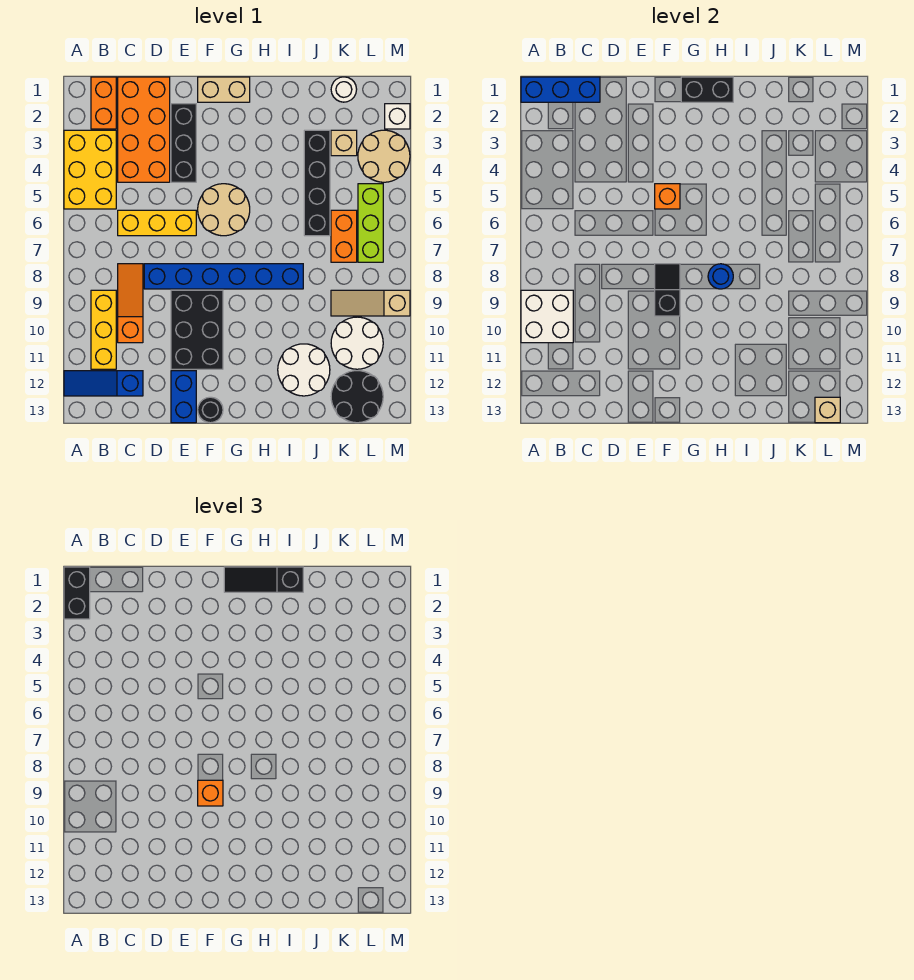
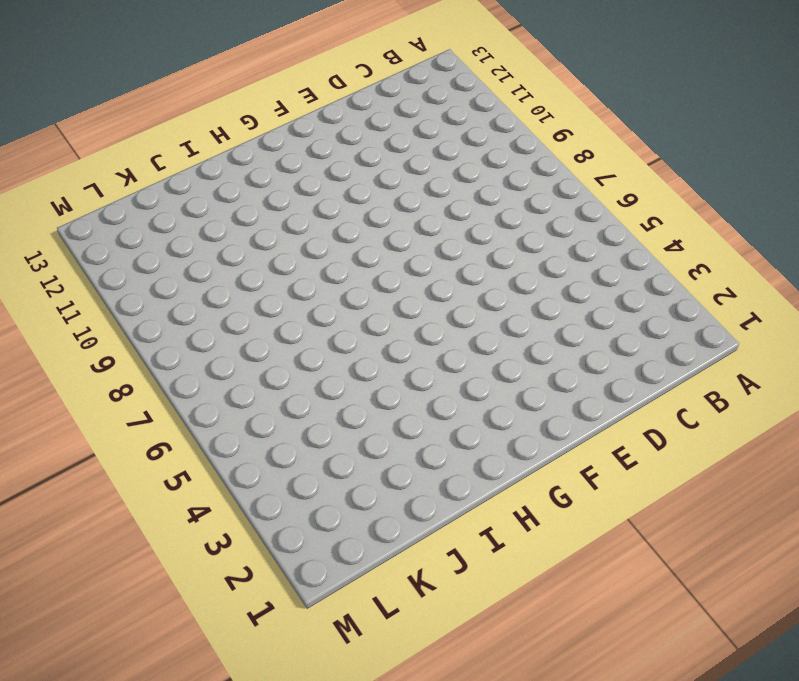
none -> yellow 2x3 brick [64,130,116,209]
none -> blue 1x3 slope [64,371,143,396]
none -> orange 1x2 brick [91,77,116,129]
none -> yellow 1x3 brick [91,290,116,369]

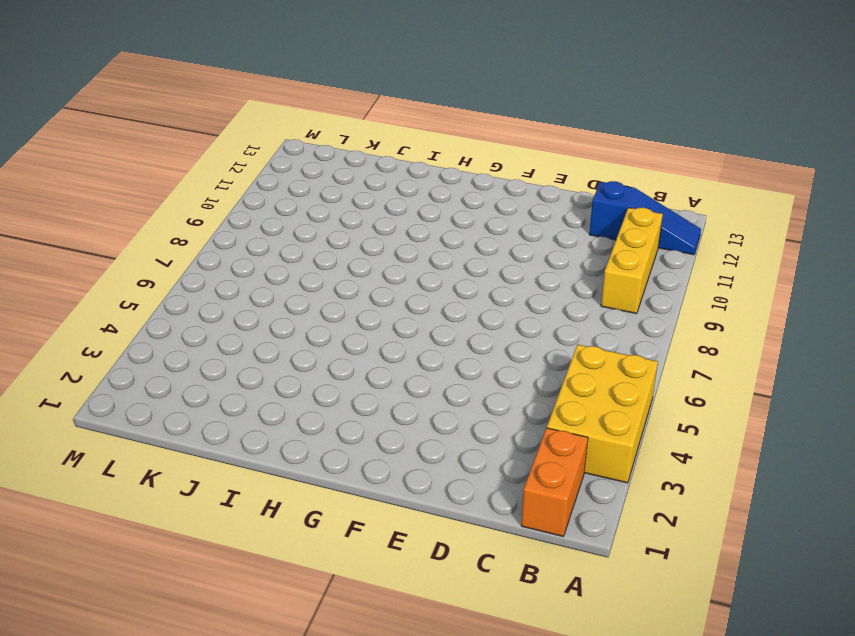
none -> orange 2x4 brick [118,77,170,182]
none -> yellow 1x3 brick [118,210,196,236]
none -> orange 1x3 slope [118,264,143,343]
none -> blue 1x6 brick [144,264,303,289]

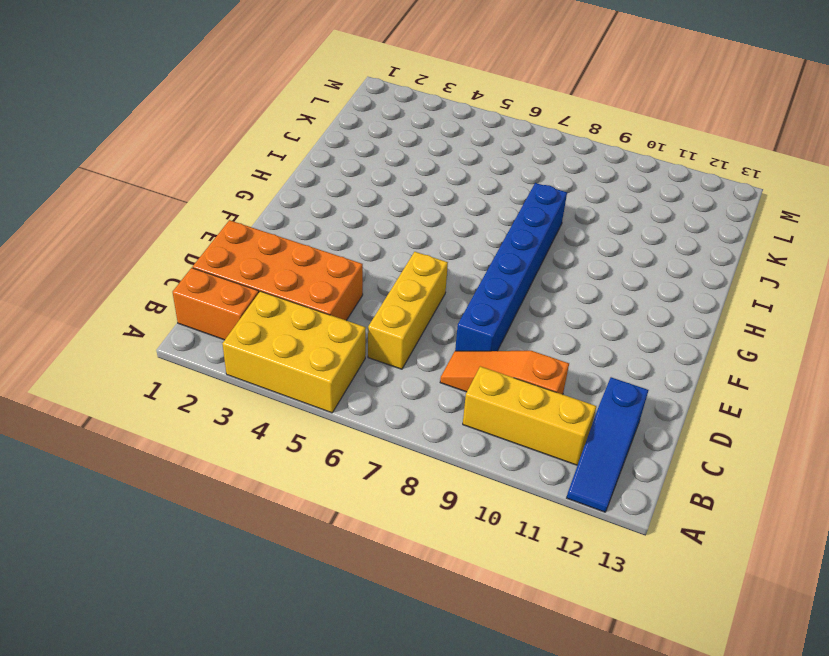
none -> black 1x3 brick [171,104,196,182]
none -> black 2x3 brick [171,290,223,369]
none -> blue 1x2 brick [171,371,196,423]
none -> tan 1x2 brick [198,77,250,102]

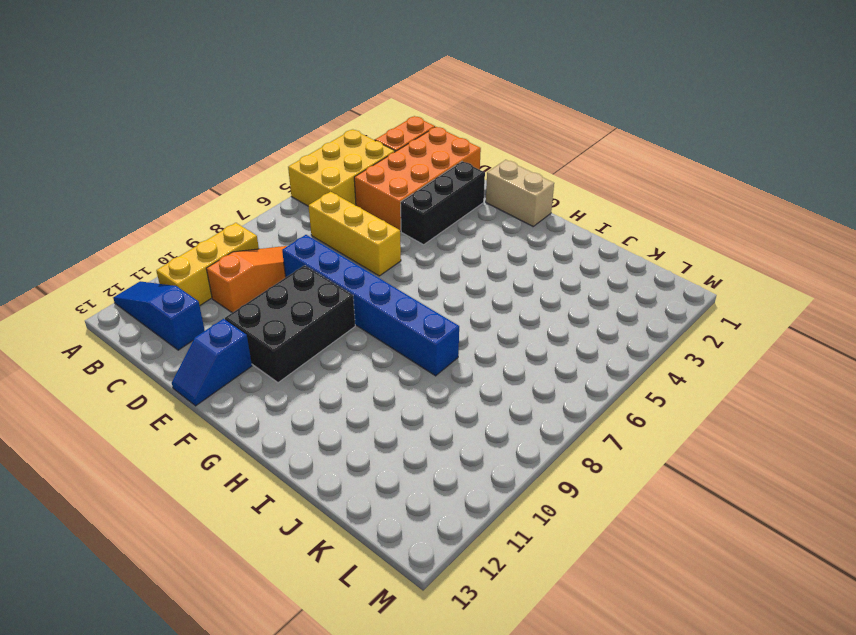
blue 1x2 slope [172,319,252,406] -> blue 1x2 brick [171,371,196,423]
none -> tan 2x2 round brick [198,184,250,236]
none -> black 1x1 round brick [198,397,223,423]
none -> white 2x2 round brick [278,344,330,396]
none -> black 1x4 brick [304,130,330,236]

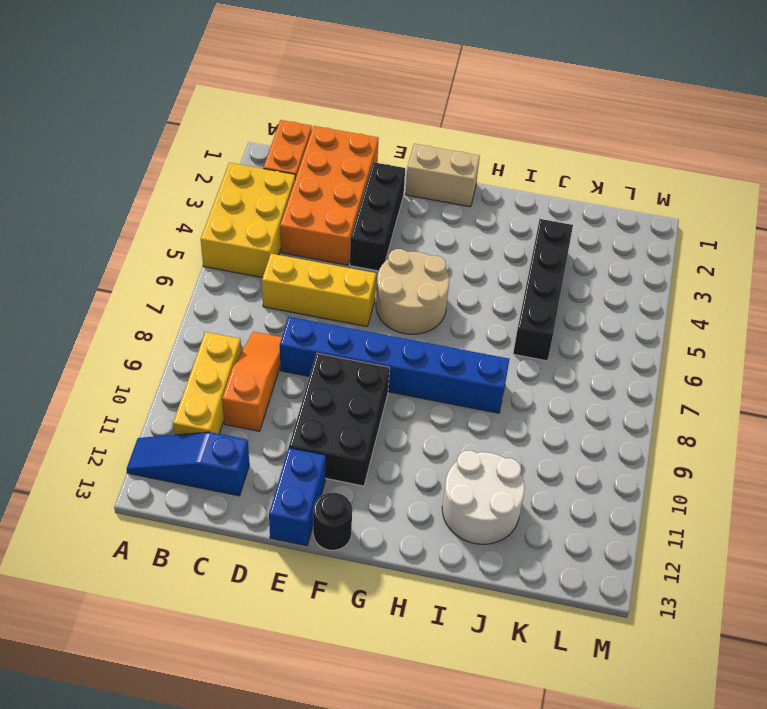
none -> white 1x1 round brick [331,77,357,102]
none -> tan 1x1 brick [331,130,357,156]
none -> orange 1x2 brick [331,210,357,262]
none -> tan 1x3 slope [331,290,410,316]

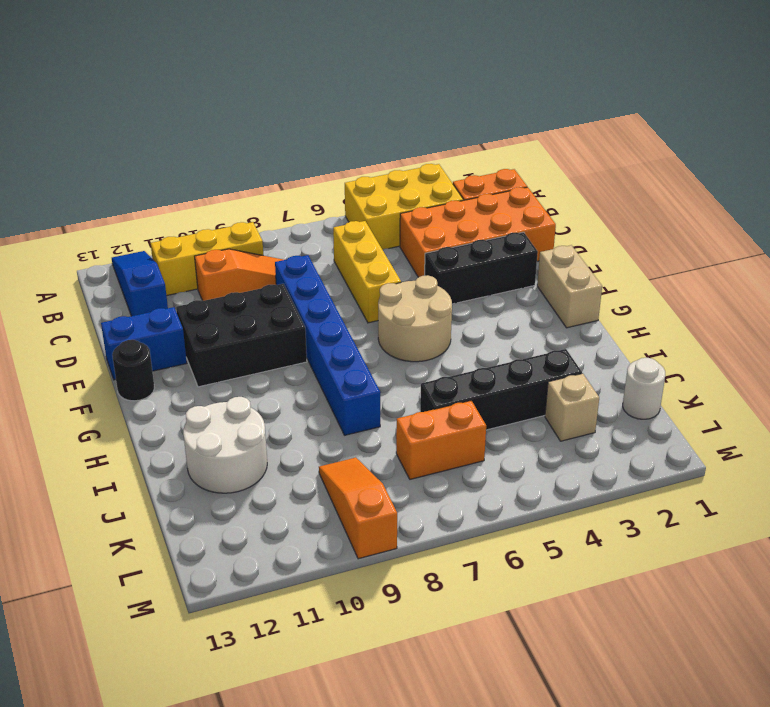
orange 1x3 slope [319,457,397,559] -> tan 1x3 slope [331,290,410,316]
none -> white 2x2 round brick [331,317,383,369]
none -> black 2x2 round brick [331,371,383,423]
none -> tan 2x2 round brick [358,130,410,182]
none -> lime 1x3 brick [358,184,383,262]

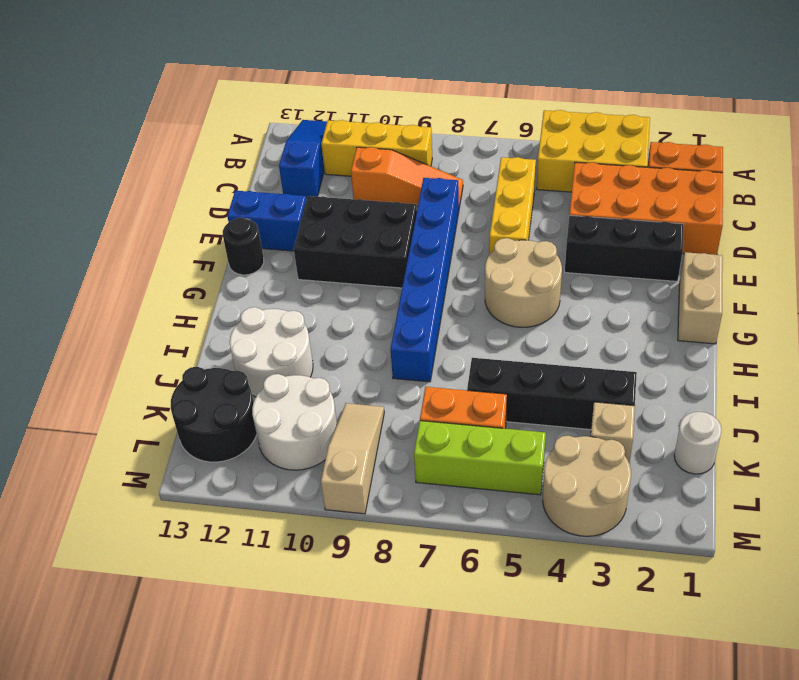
none -> white 1x1 brick [385,104,410,129]
none -> blue 1x3 brick [521,77,600,102]
none -> white 2x2 brick [521,290,573,343]
none -> orange 1x1 brick [655,184,680,209]

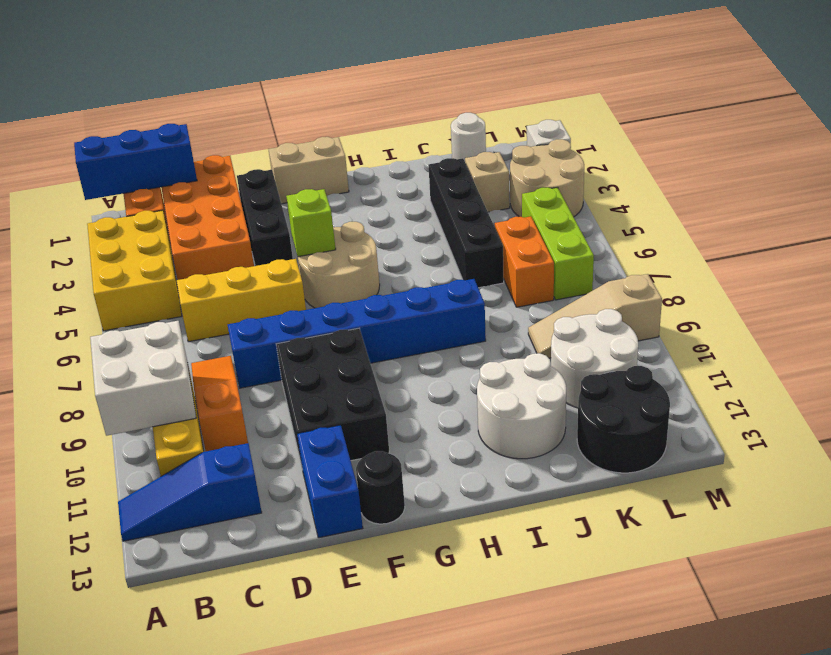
lime 1x1 brick [286,189,336,257] -> orange 1x1 brick [655,184,680,209]
none -> black 1x2 slope [655,264,680,316]
none -> black 1x2 brick [681,77,733,102]
none -> blue 1x1 round brick [708,264,733,289]
none -> tan 1x1 brick [815,397,840,423]

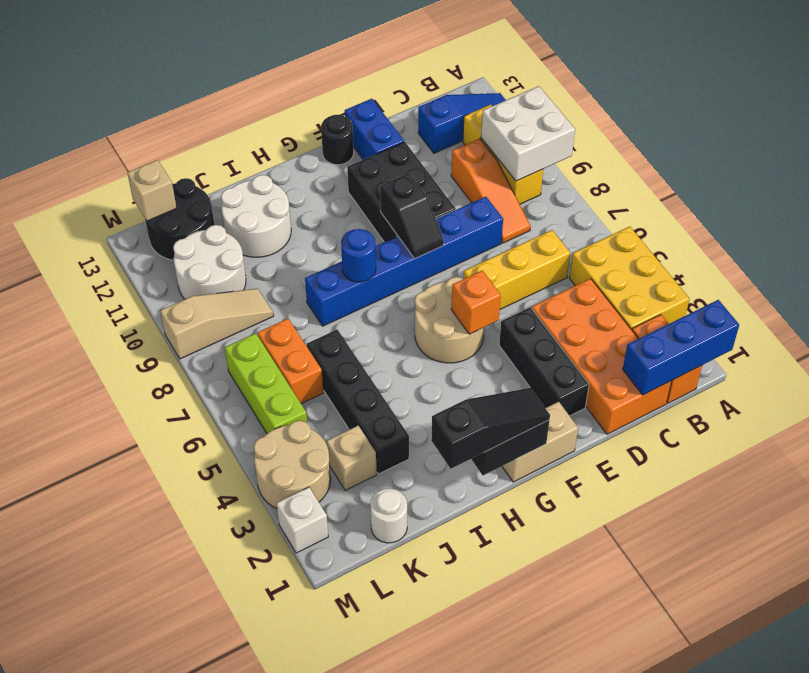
none -> black 1x2 brick [64,567,90,619]
none -> orange 1x1 brick [198,780,223,806]

